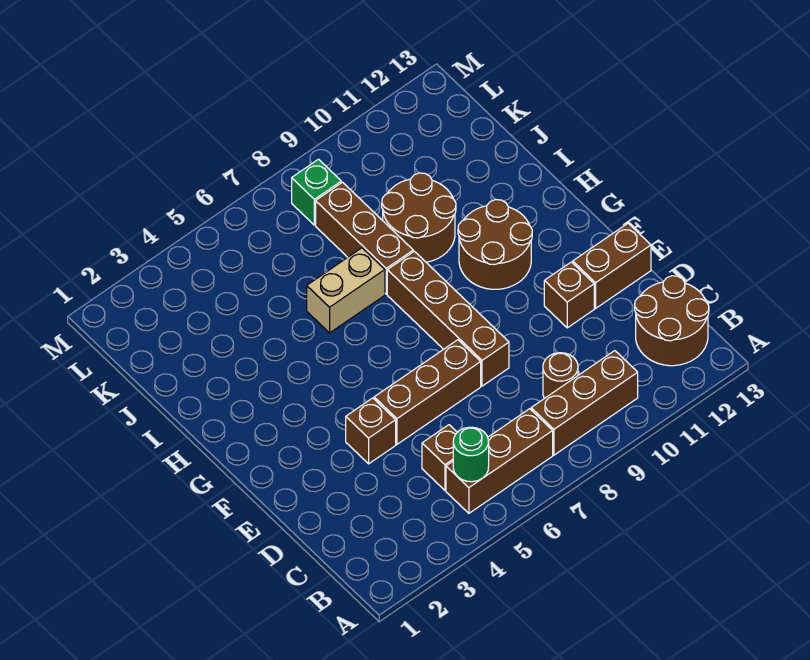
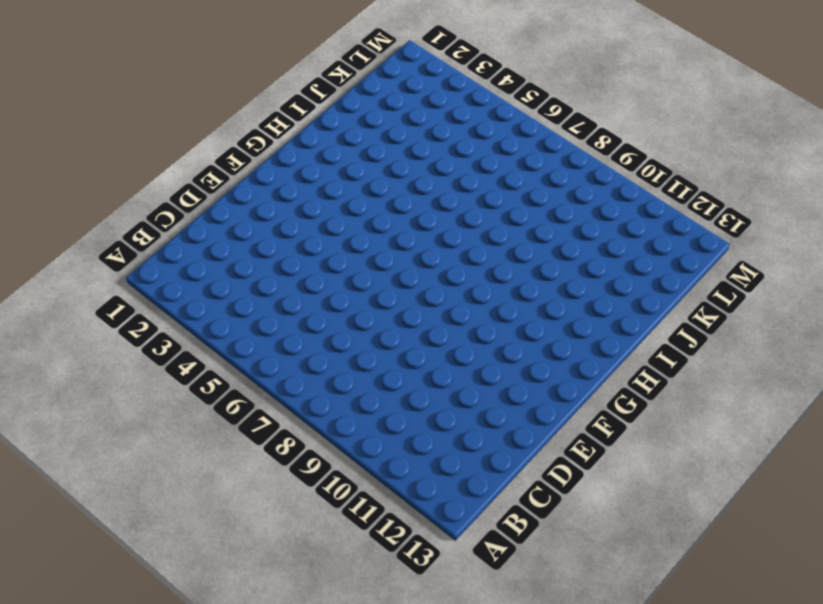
none -> brown 1x3 brick [446,409,553,513]
none -> brown 1x3 brick [531,351,638,455]
none -> brown 2x2 round brick [635,276,709,366]

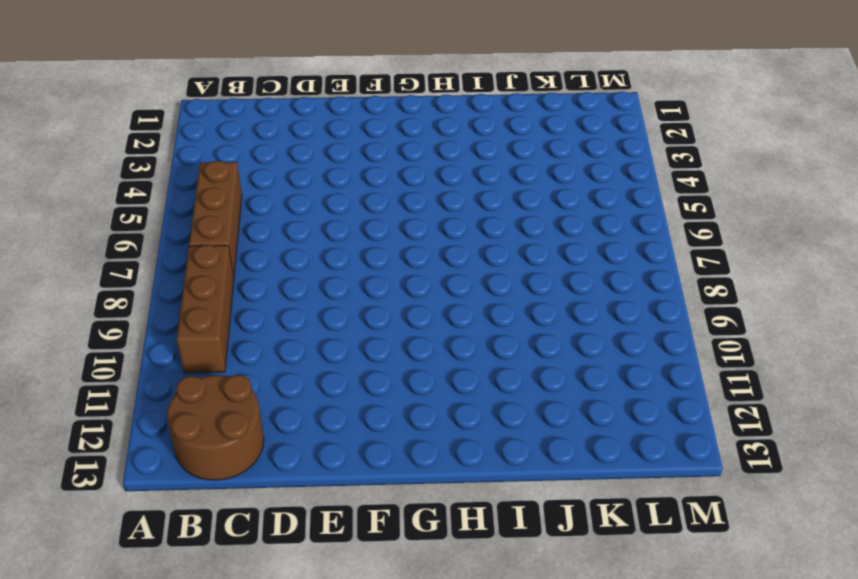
none -> brown 1x1 brick [422,425,457,490]
none -> brown 1x1 round brick [543,353,578,399]
none -> brown 1x1 brick [346,398,396,464]

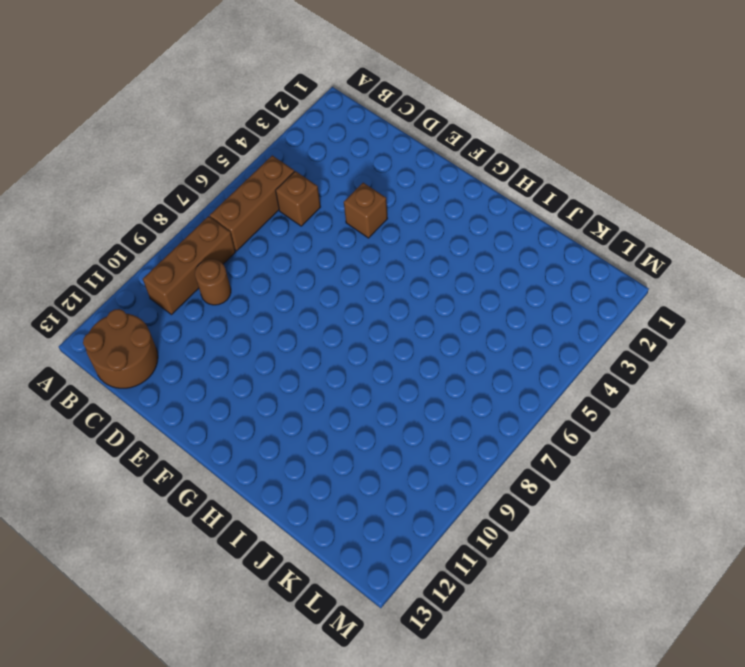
none -> brown 1x3 brick [374,340,481,444]
none -> brown 1x4 brick [387,251,509,386]
none -> brown 1x1 brick [544,262,594,328]

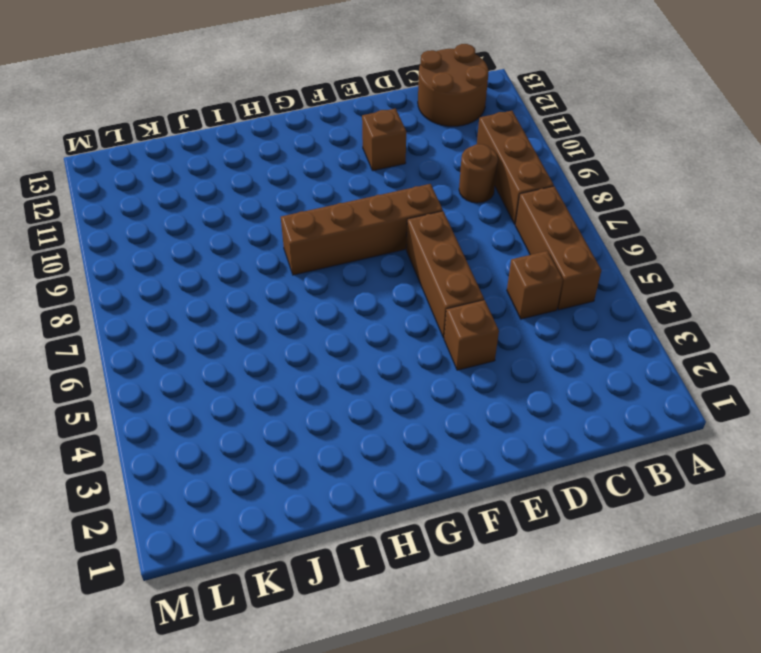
none -> brown 1x2 brick [573,223,651,308]
none -> brown 2x2 round brick [458,200,532,289]
none -> tan 1x2 brick [307,248,385,333]

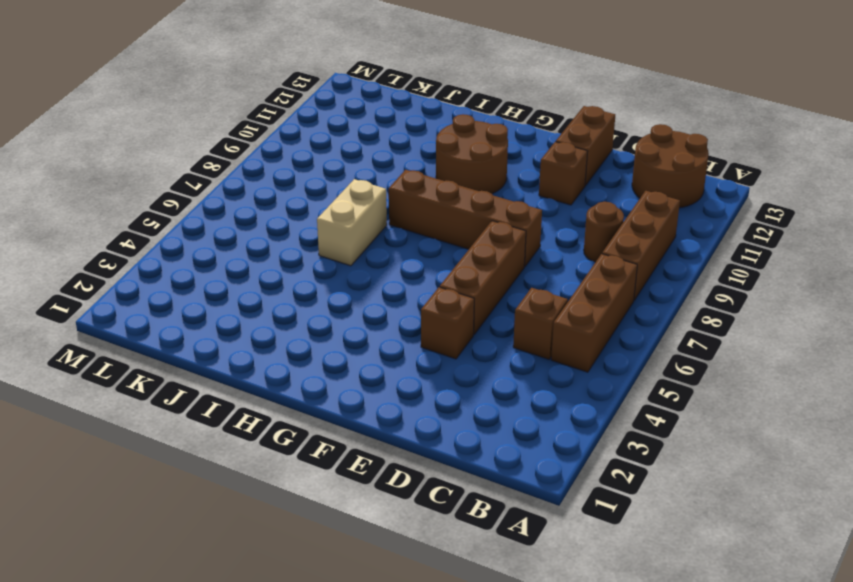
none -> brown 1x3 brick [316,182,413,294]
none -> brown 2x2 round brick [382,173,456,262]
none -> green 1x1 brick [292,159,341,225]

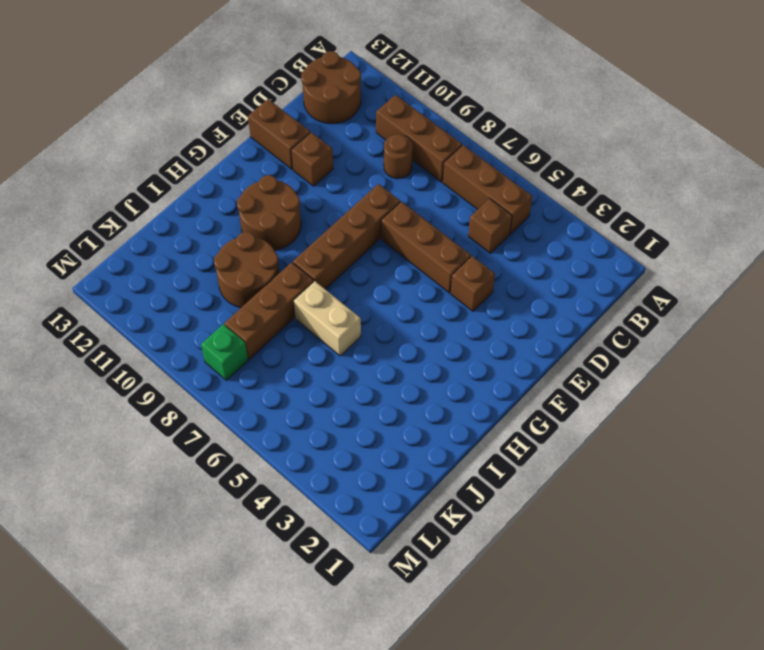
none -> green 1x1 round brick [453,427,489,482]

